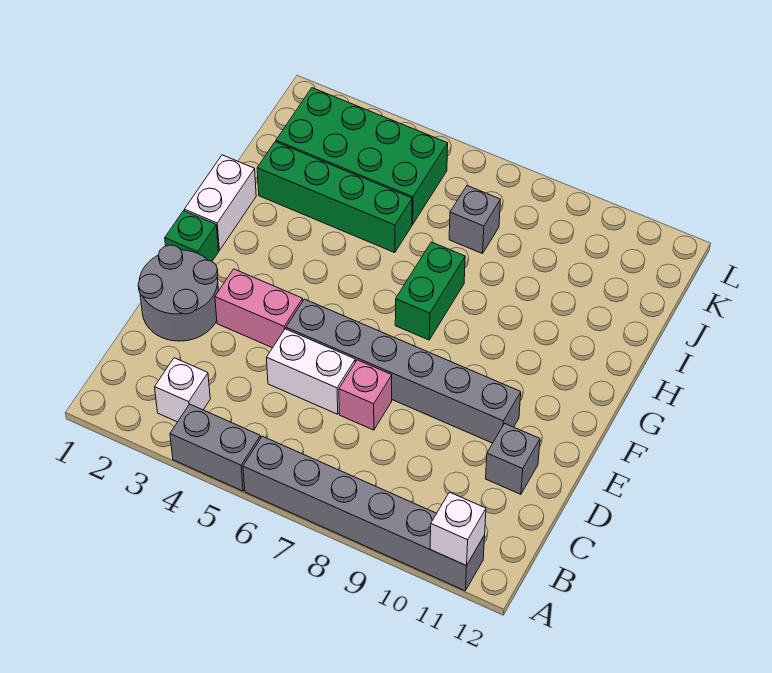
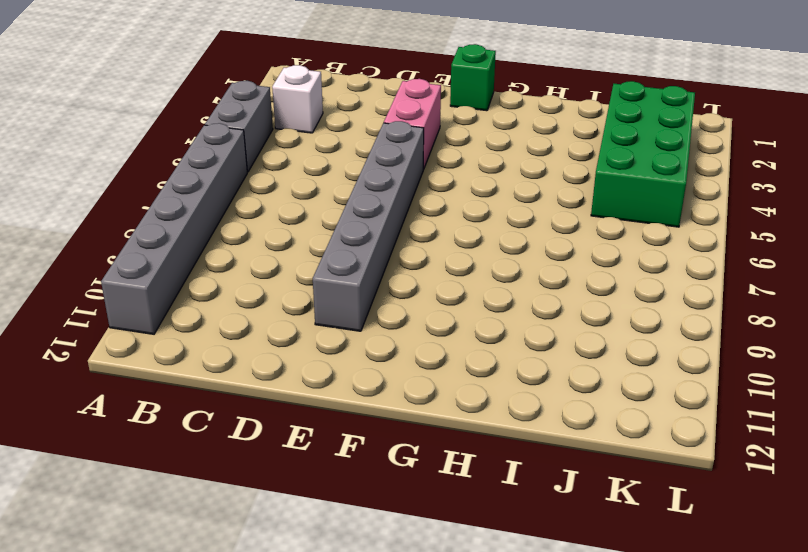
none -> grey 2x2 round brick [138,245,219,341]
none -> white 1x2 brick [267,329,355,414]
none -> pink 1x1 brick [339,360,392,430]

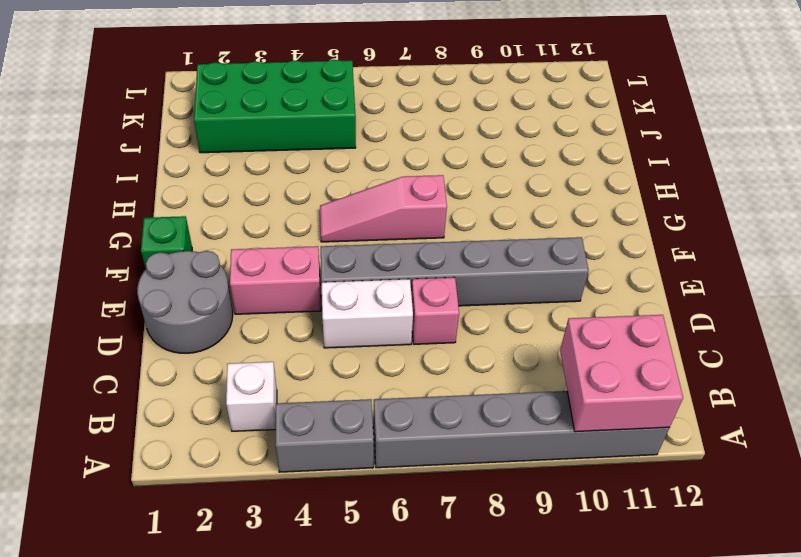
pink 2x2 brick [560,315,683,432] -> white 1x1 brick [430,492,486,566]
pink 1x3 slope [320,175,447,242] -> green 1x2 brick [395,242,465,340]
none -> grey 1x1 brick [486,423,540,494]
none -> white 1x2 brick [184,155,256,250]
none -> green 1x4 brick [257,142,412,253]

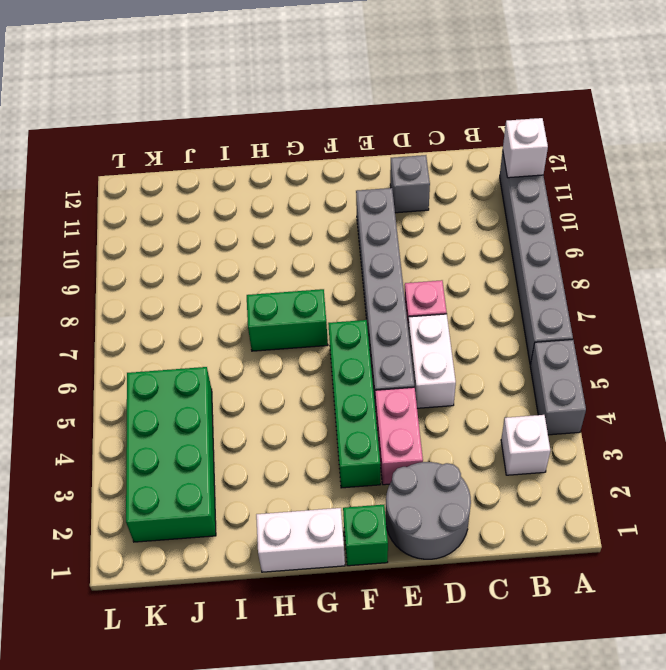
green 1x4 brick [328,320,380,488] -> green 1x4 brick moved to [257,142,412,253]
none -> grey 1x1 brick [449,186,500,254]

